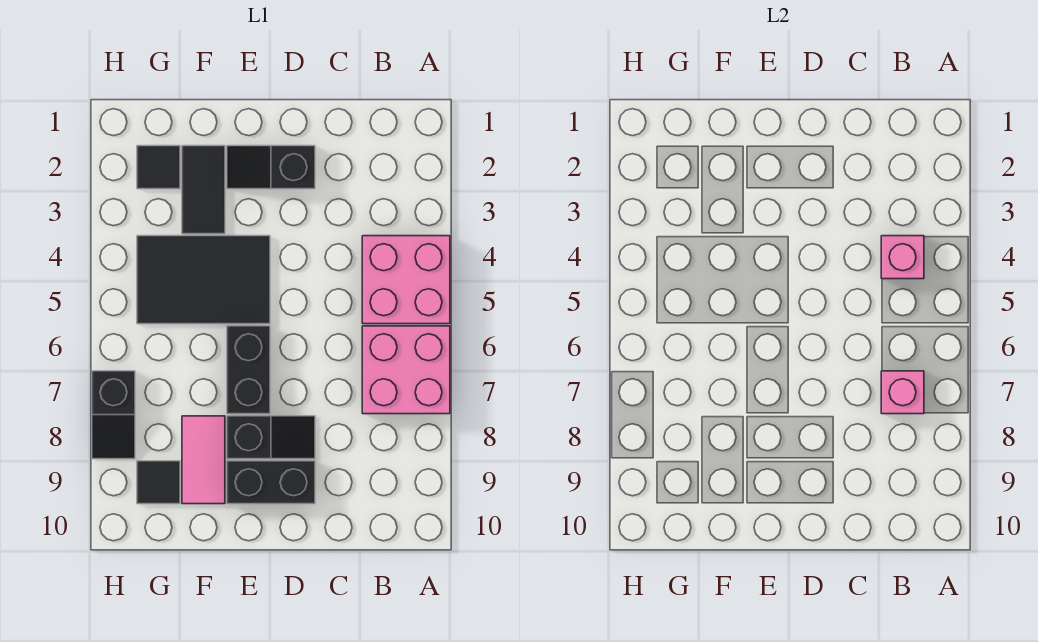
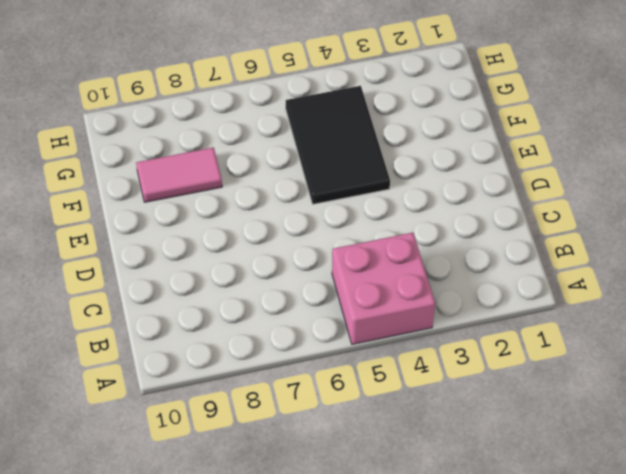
none -> pink 2x2 brick [362,326,450,414]
none -> black 1x2 slope [227,146,315,189]
none -> black 1x2 slope [227,416,315,459]

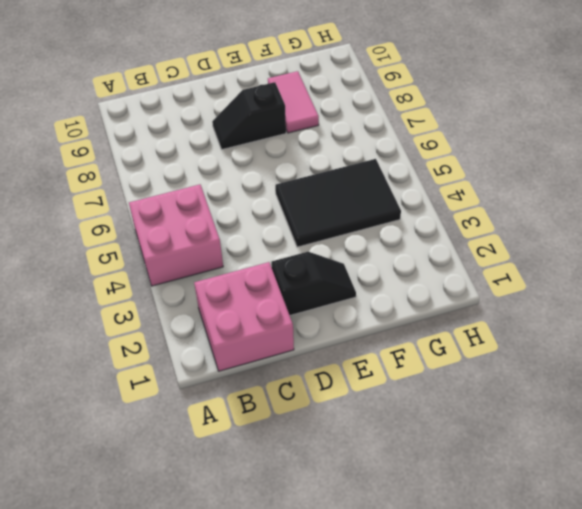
pink 2x2 brick [194,262,294,371] -> pink 2x2 brick moved to [362,326,450,414]
none -> black 1x2 brick [227,461,315,504]
none -> black 1x2 brick [227,326,270,414]
none -> black 1x2 tile [182,146,225,234]

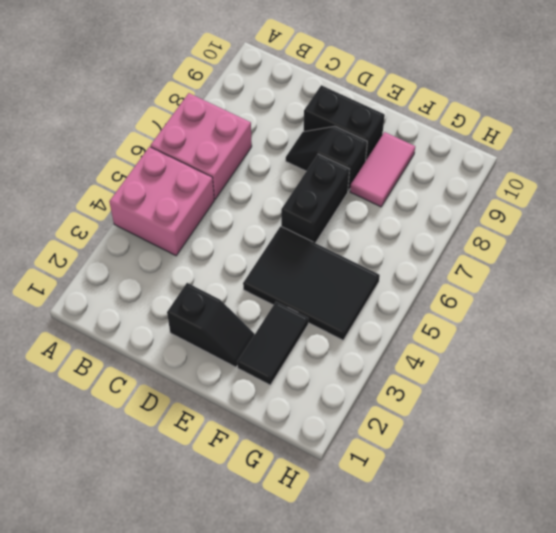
none -> black 1x1 tile [137,146,180,189]
none -> black 1x1 tile [137,461,180,504]
none -> black 1x2 slope [92,371,135,459]

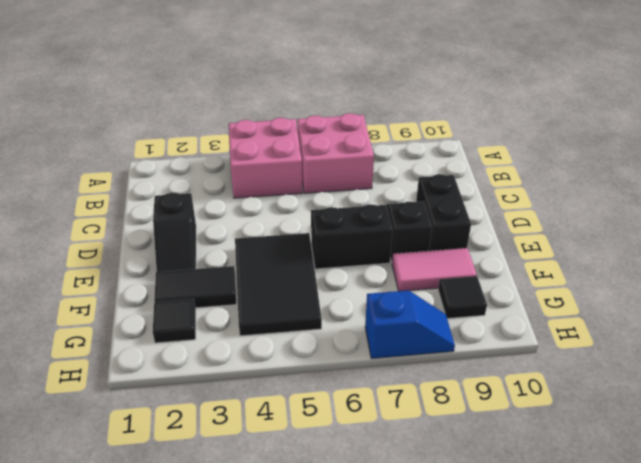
blue 1x2 slope [365,290,455,359] -> black 1x2 slope [92,371,135,459]
none -> pink 1x1 brick [881,236,924,279]
none -> pink 1x1 brick [881,371,924,414]

